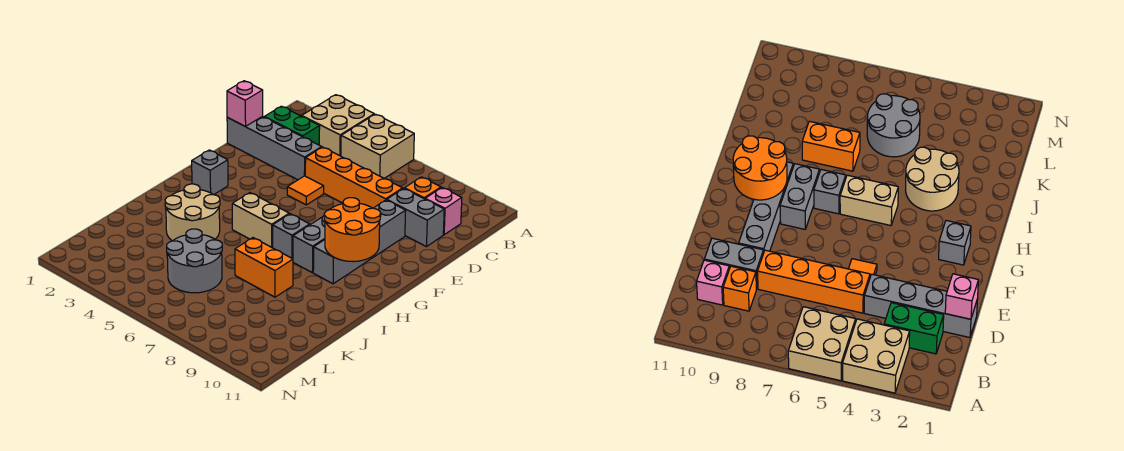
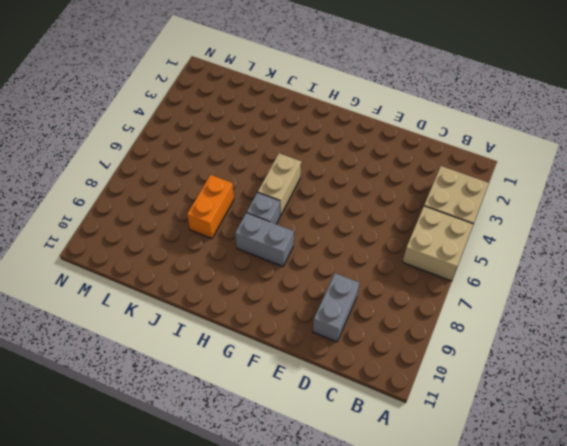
none -> green 1x2 brick [265,106,320,145]
none -> orange 1x1 brick [404,177,441,199]
none -> pink 1x1 brick [425,188,462,235]

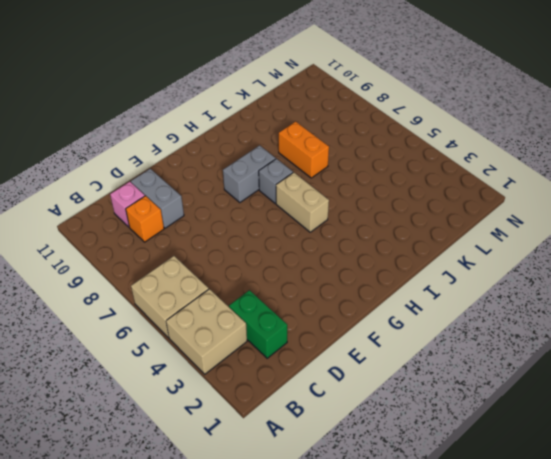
none -> grey 1x4 brick [227,116,322,180]
none -> orange 1x4 brick [305,147,403,208]
none -> orange 1x1 tile [287,176,324,205]

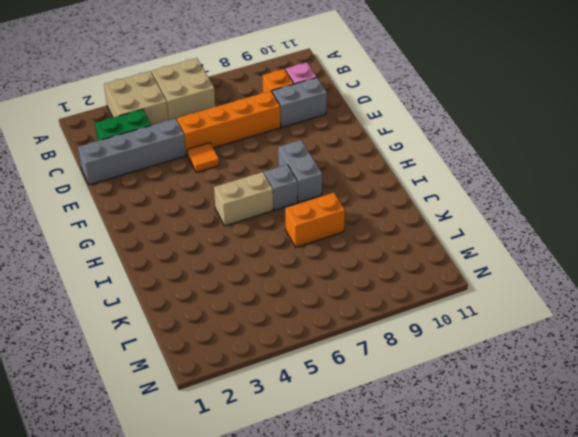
none -> grey 1x4 brick [313,200,406,284]
none -> grey 1x1 brick [192,150,228,195]
none -> tan 2x2 round brick [165,184,220,241]

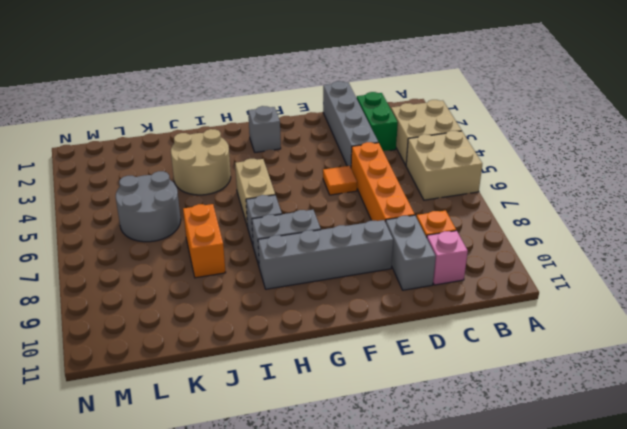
none -> pink 1x1 brick [227,81,263,127]
none -> orange 2x2 round brick [324,198,381,262]

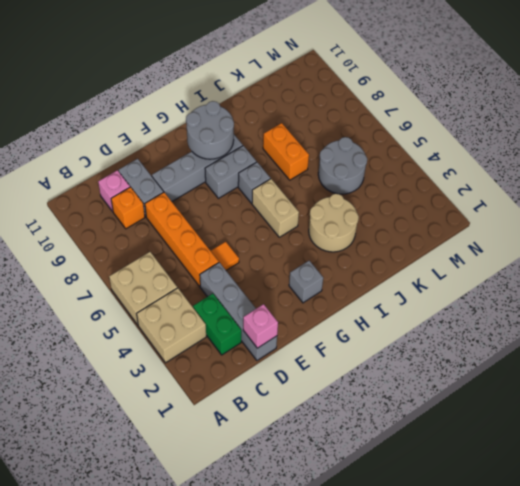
grey 2x2 round brick [186,101,234,159] -> orange 2x2 round brick [324,198,381,262]

